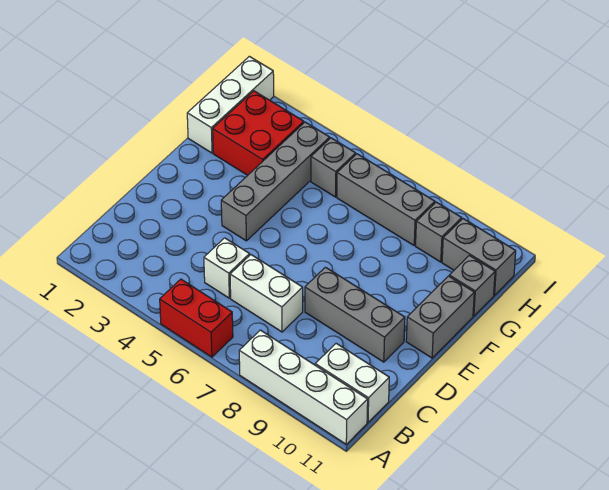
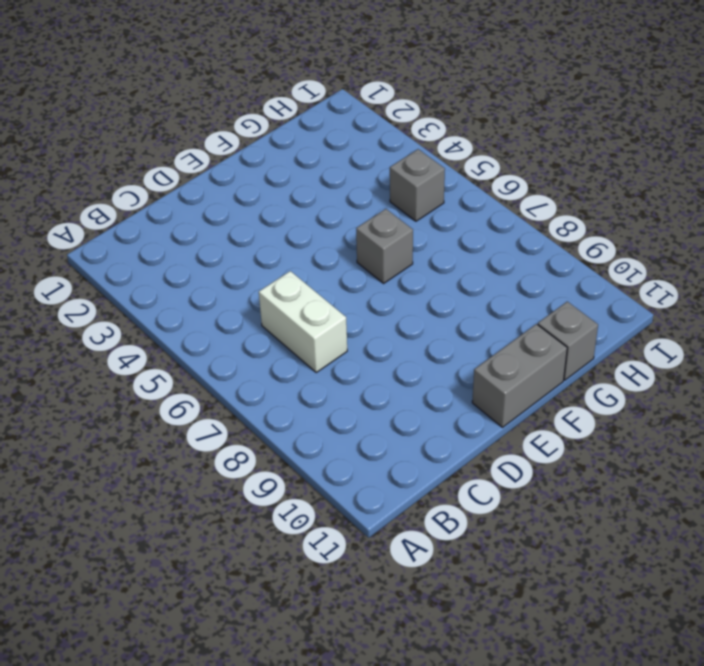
grey 1x1 brick [356,209,413,283] -> grey 1x1 brick moved to [416,202,462,262]
none -> red 1x2 brick [160,279,233,357]
none -> white 1x4 brick [239,330,368,444]
none -> white 1x2 brick [315,343,389,422]

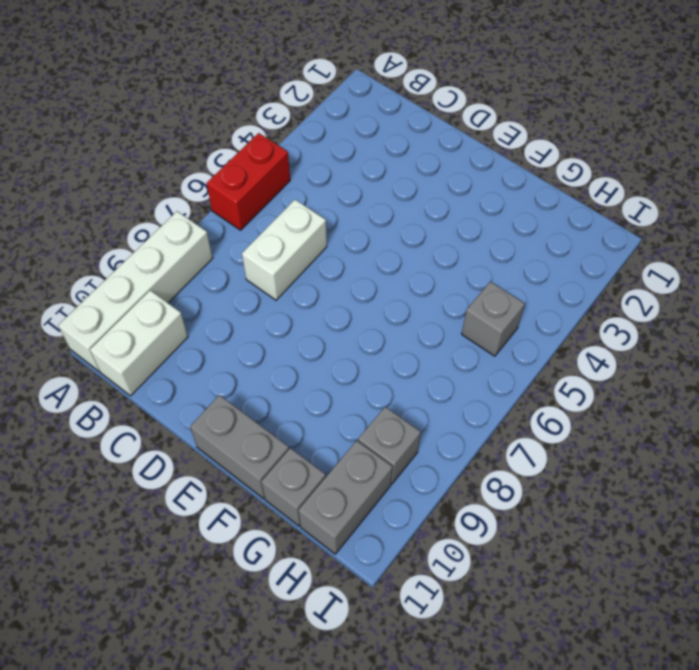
none -> white 1x1 brick [204,238,250,298]
none -> grey 1x3 brick [305,267,405,362]
none -> grey 1x4 brick [221,122,330,241]

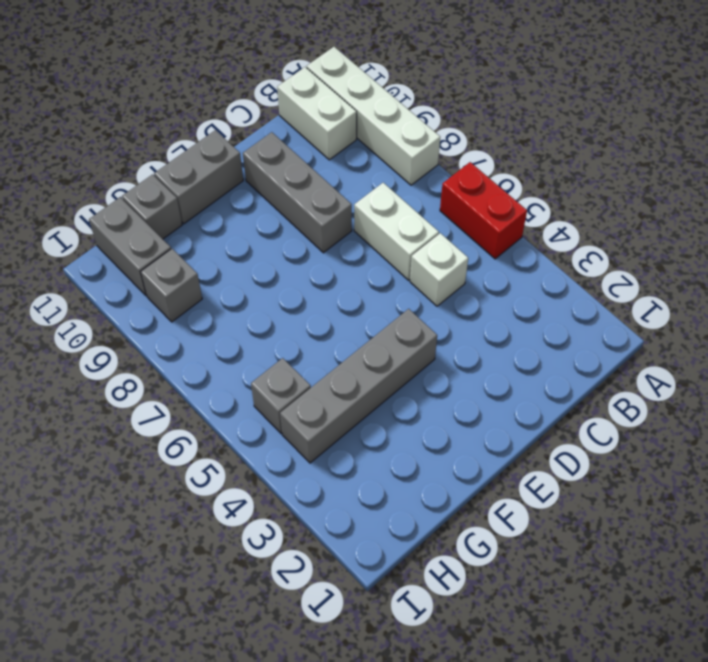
none -> white 1x3 brick [187,56,274,153]
none -> red 2x2 brick [213,91,304,175]
none -> grey 1x3 brick [337,154,435,245]

